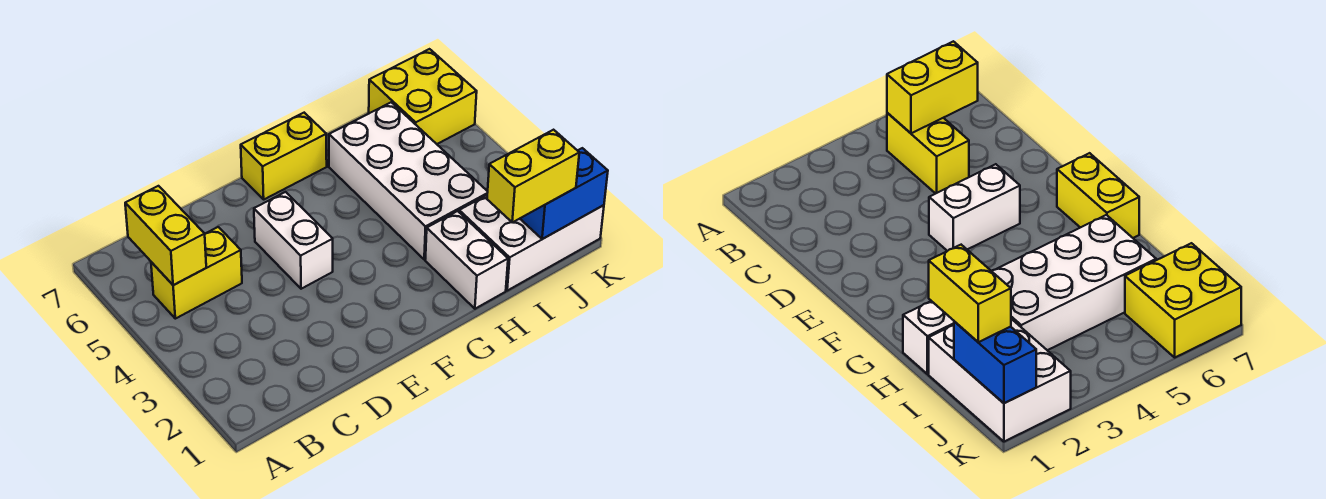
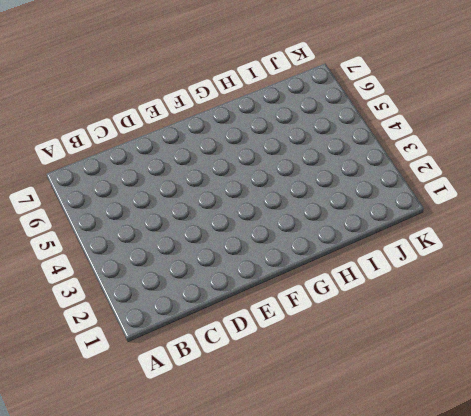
none -> yellow 1x2 brick [151,227,242,319]
none -> white 1x2 brick [254,192,333,289]

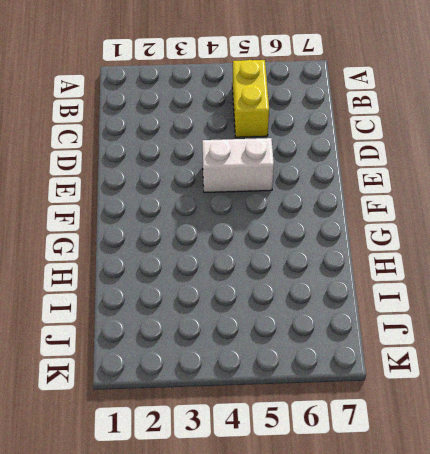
none -> yellow 1x2 brick [241,113,327,199]
none -> white 1x2 brick [425,211,508,309]

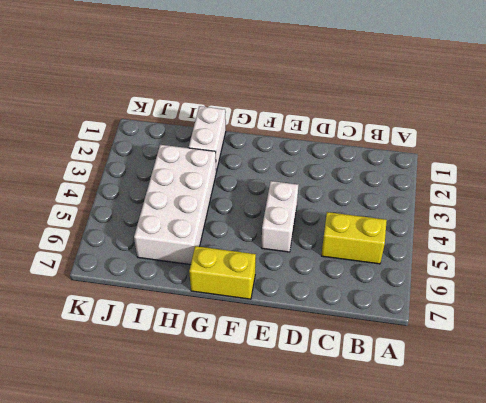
none -> white 2x3 brick [459,195,604,291]
none -> yellow 2x2 brick [369,49,477,144]

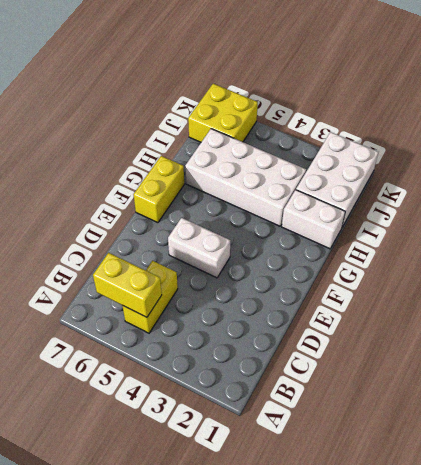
none -> blue 1x2 brick [520,148,608,239]
none -> yellow 1x2 brick [487,130,579,222]

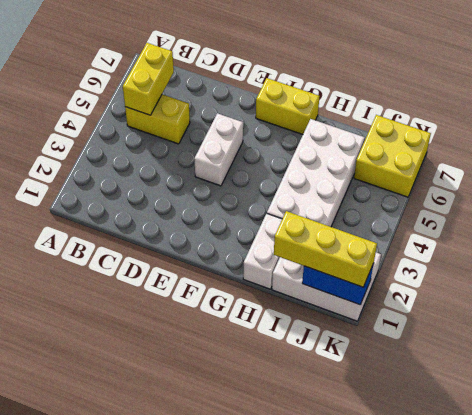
yellow 1x3 brick [274,211,377,287] -> yellow 1x2 brick [487,130,579,222]

